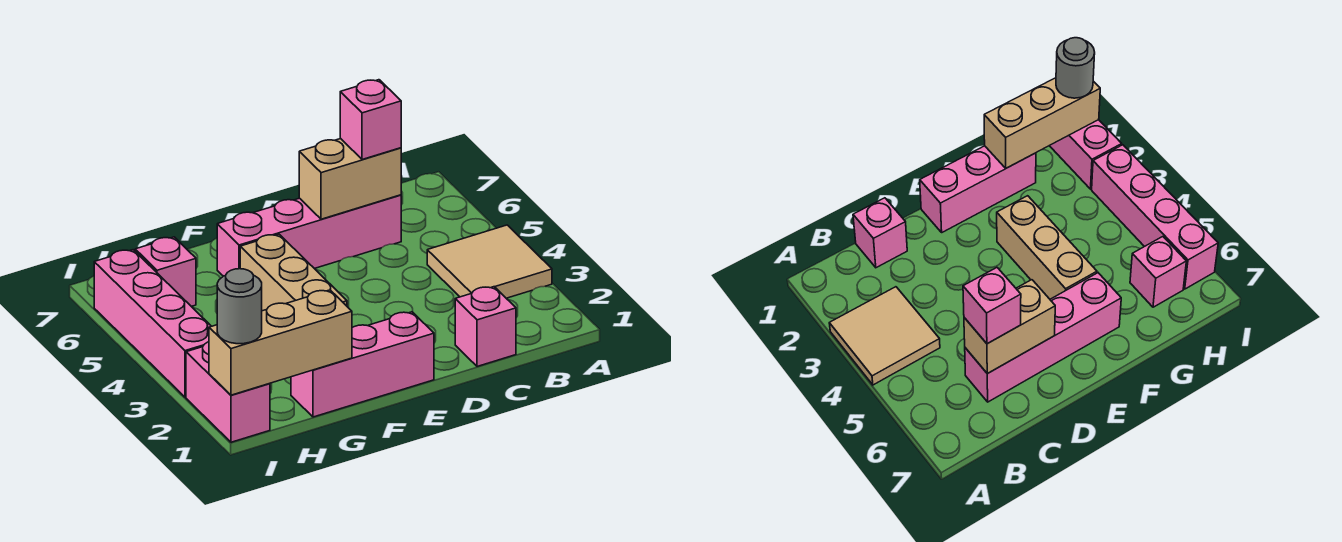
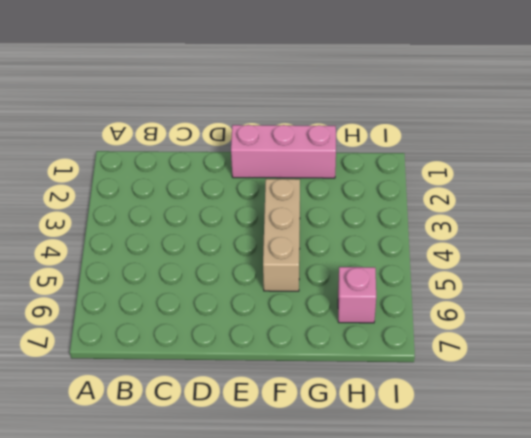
none -> tan 2x2 tile [427,225,552,298]
none -> pink 1x1 brick [455,287,516,366]
none -> pink 1x4 brick [217,195,401,276]

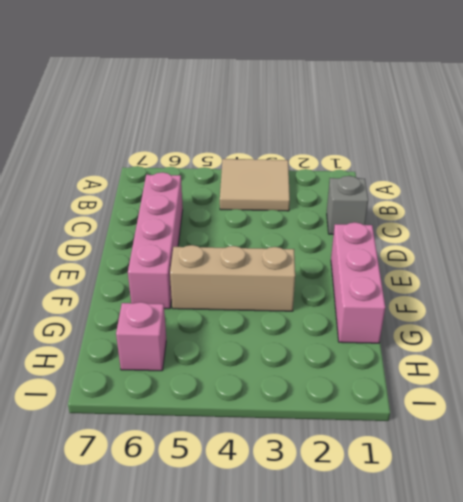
grey 1x1 brick [327,176,368,234] -> pink 1x1 brick [455,287,516,366]
none -> pink 1x2 brick [186,342,270,442]
none -> pink 1x4 brick [94,250,211,397]
none -> tan 1x2 brick [299,139,401,219]

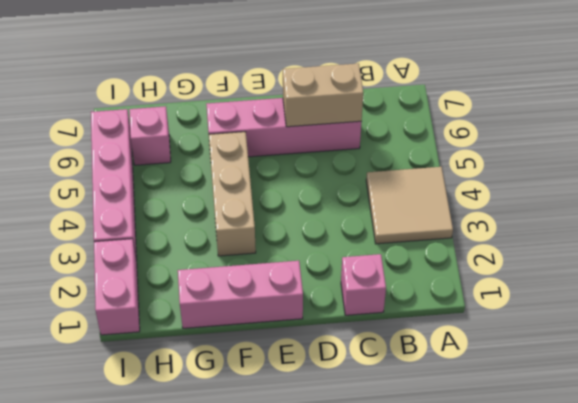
none -> tan 1x3 brick [209,290,352,395]
none -> pink 1x1 brick [340,80,401,160]
none -> grey 1x1 round brick [217,269,262,344]

